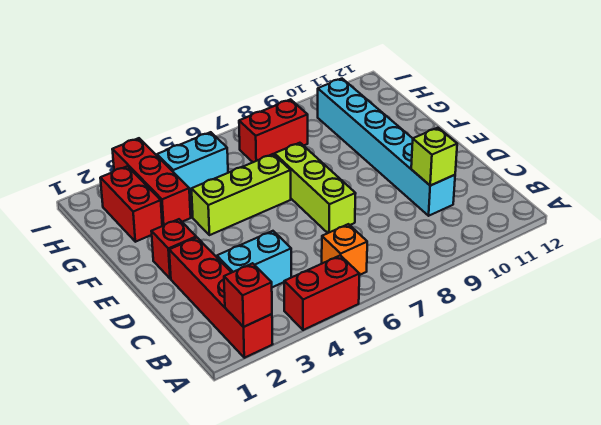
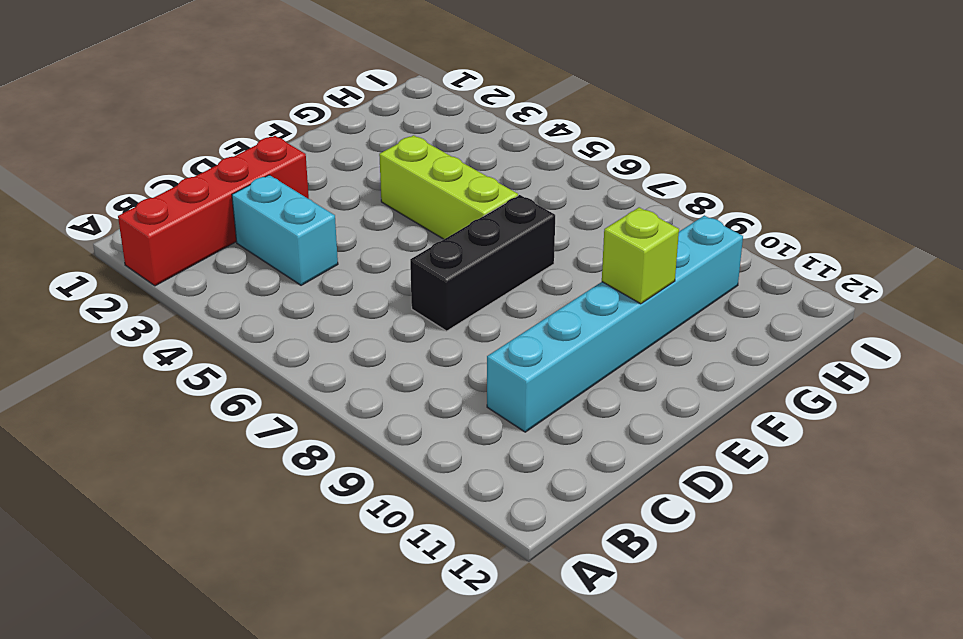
black 1x3 brick [410,195,555,331] -> lime 1x3 brick [274,143,356,233]
lime 1x1 brick [602,207,679,304] -> lime 1x1 brick moved to [411,128,457,186]
none -> red 1x2 brick [284,255,359,330]
none -> orange 1x1 brick [322,224,367,275]
none -> red 1x1 brick [151,219,196,279]

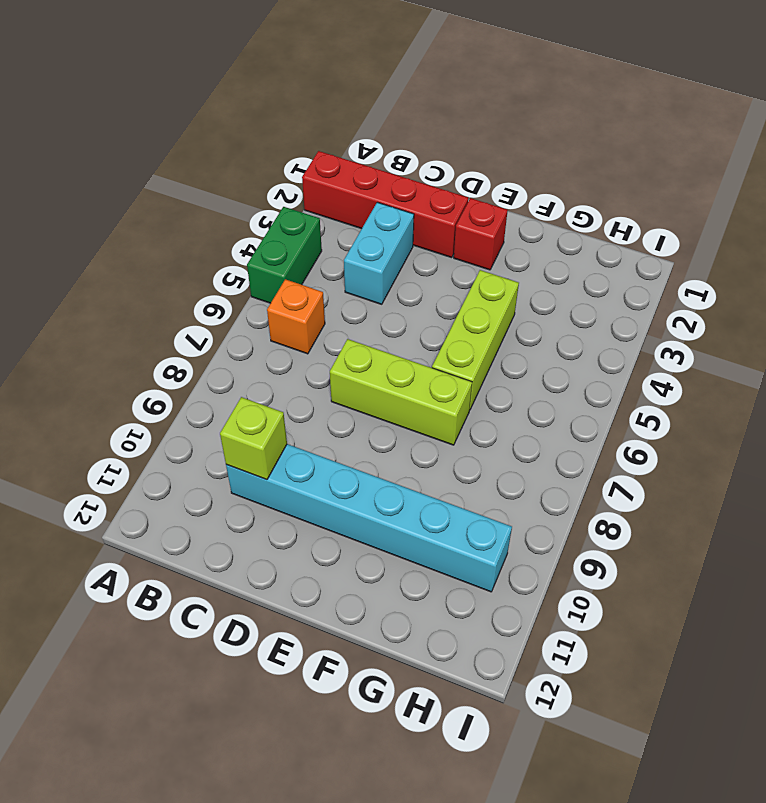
green 1x2 brick [247,207,322,303] -> red 1x2 brick [284,255,359,330]
none -> red 1x2 brick [100,166,162,242]
none -> red 1x3 brick [112,138,191,226]
none -> cyan 1x2 brick [157,132,228,194]

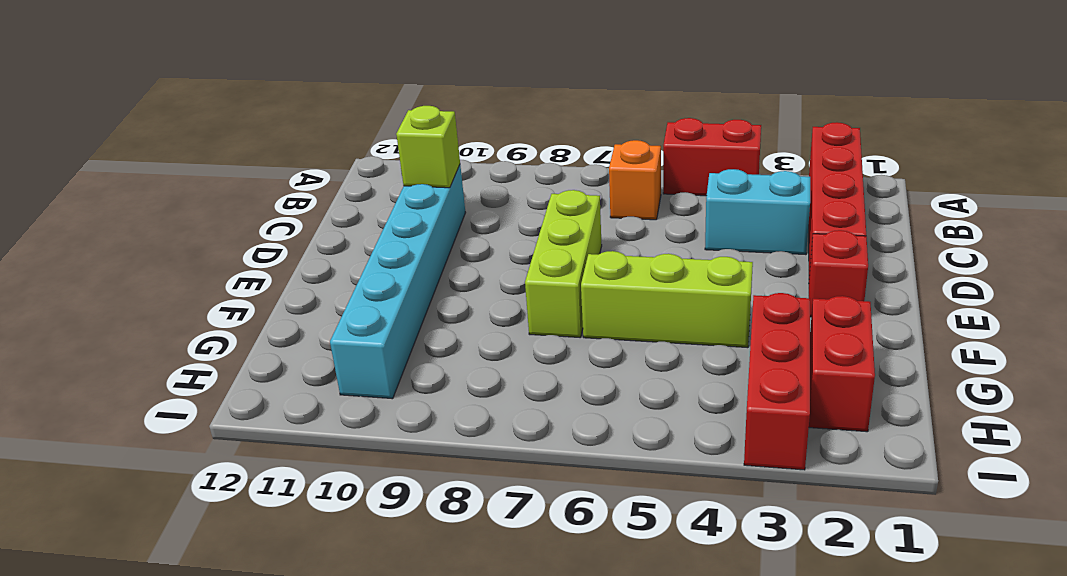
none -> cyan 1x2 brick [157,132,228,194]
none -> red 1x2 brick [239,99,308,162]
none -> red 1x1 brick [224,263,272,327]

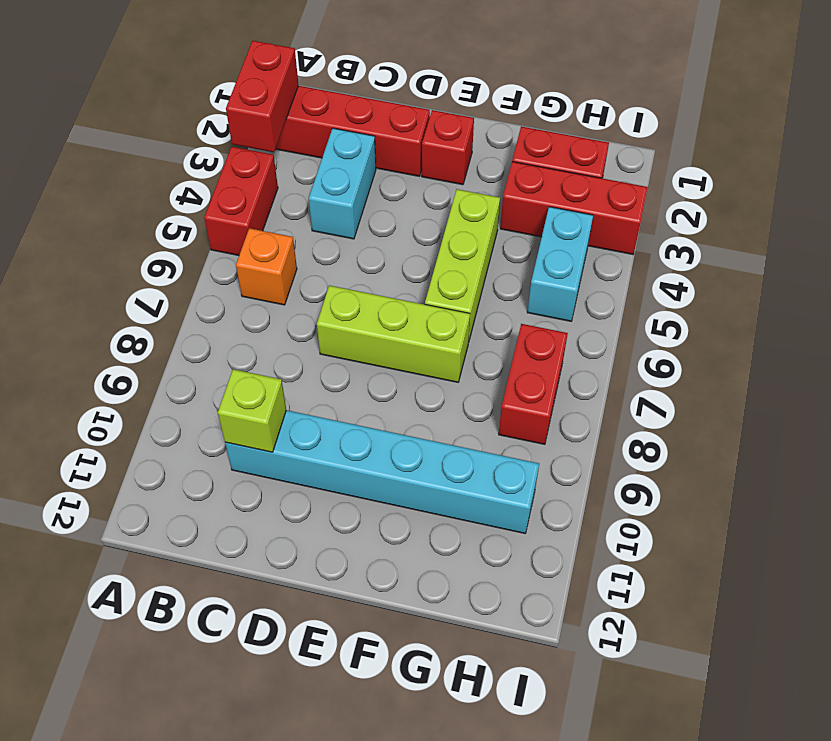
red 1x2 brick [226,41,299,152] -> red 1x1 brick [224,263,272,327]

